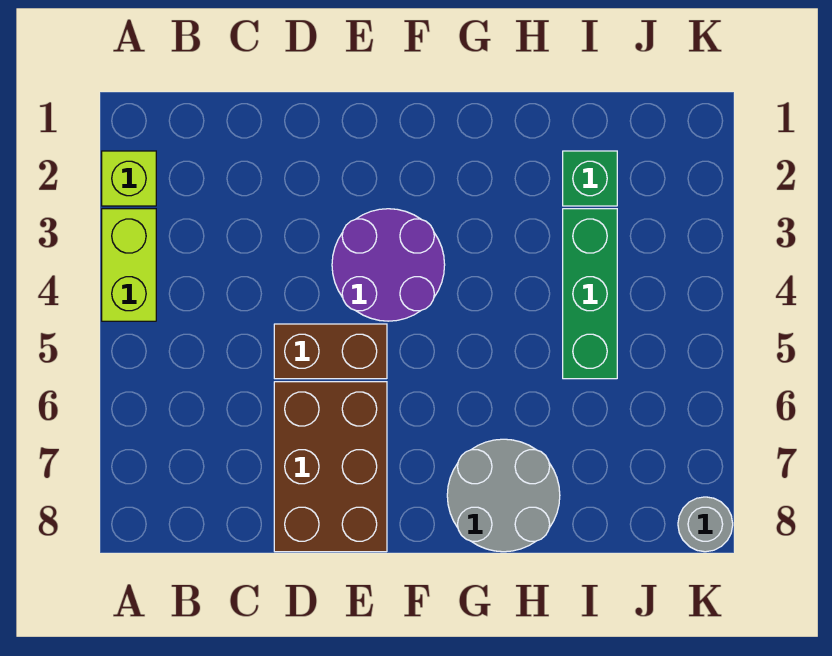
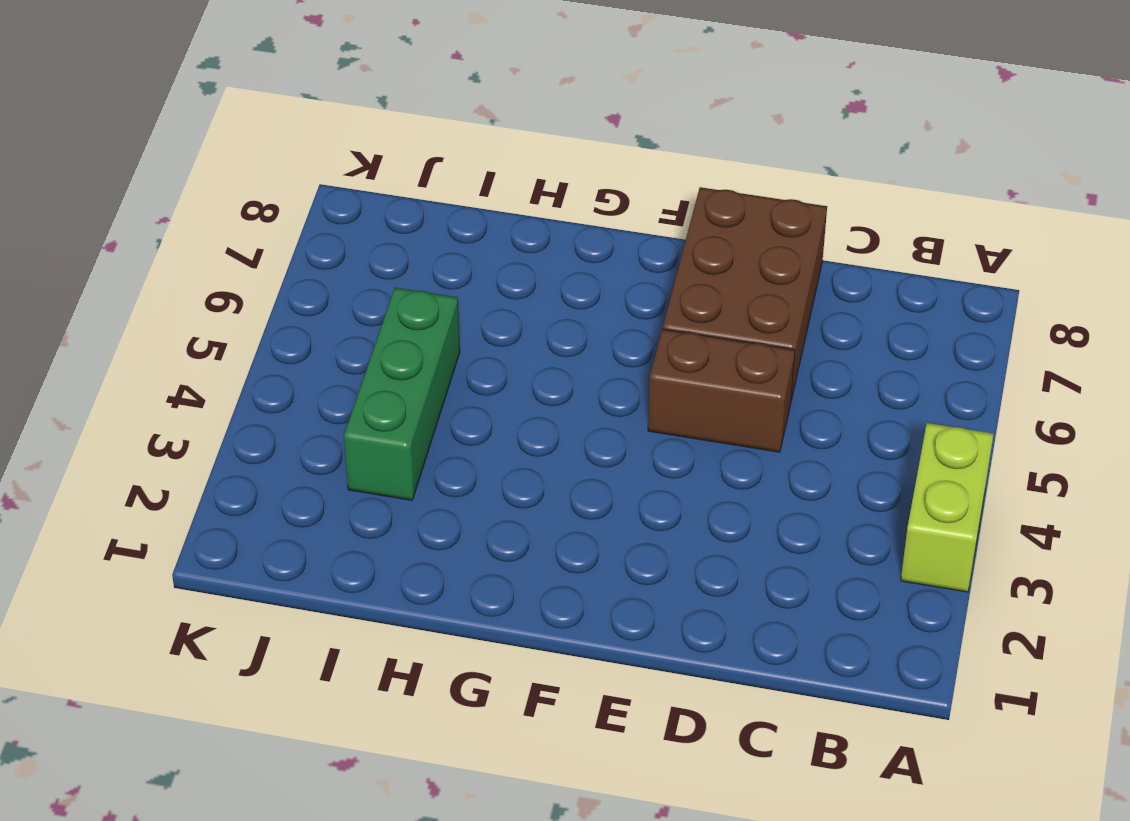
none -> lime 1x1 brick [102,151,156,206]
none -> purple 2x2 round brick [332,209,445,321]

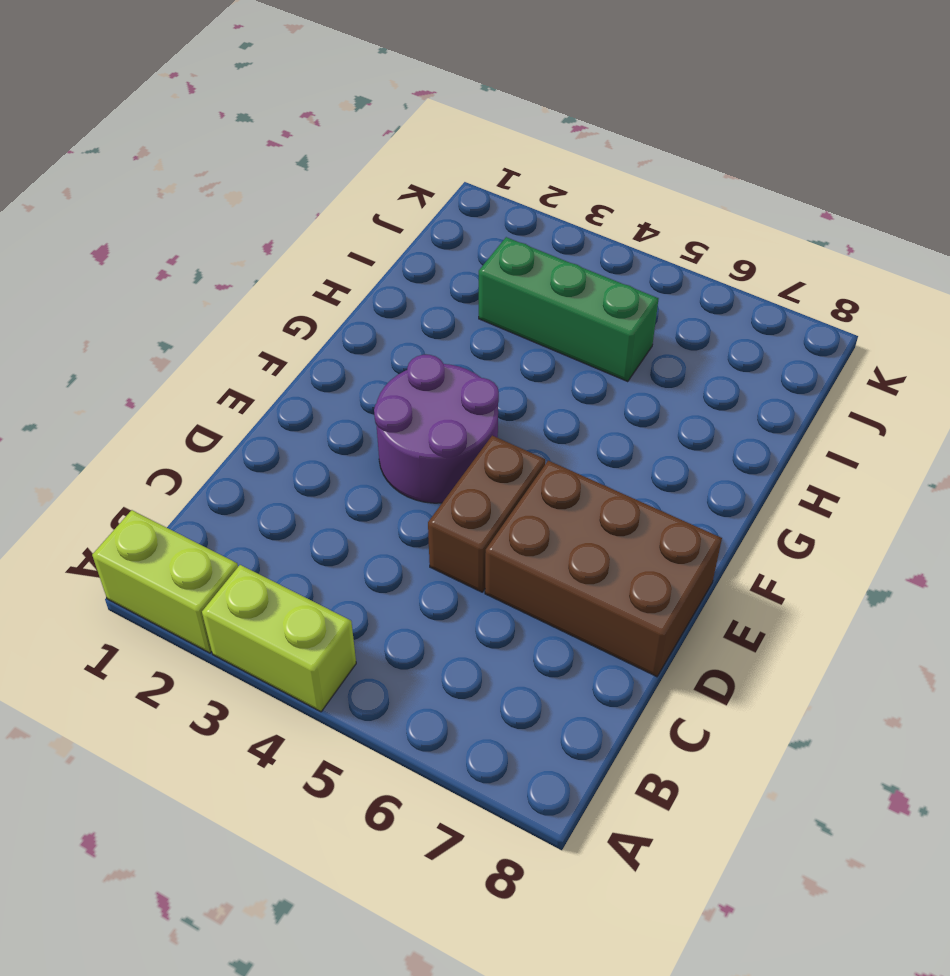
lime 1x2 brick [92,510,238,653] -> lime 1x1 brick [102,151,156,206]
none -> grey 2x2 round brick [447,439,560,552]
none -> green 1x1 brick [563,151,617,206]

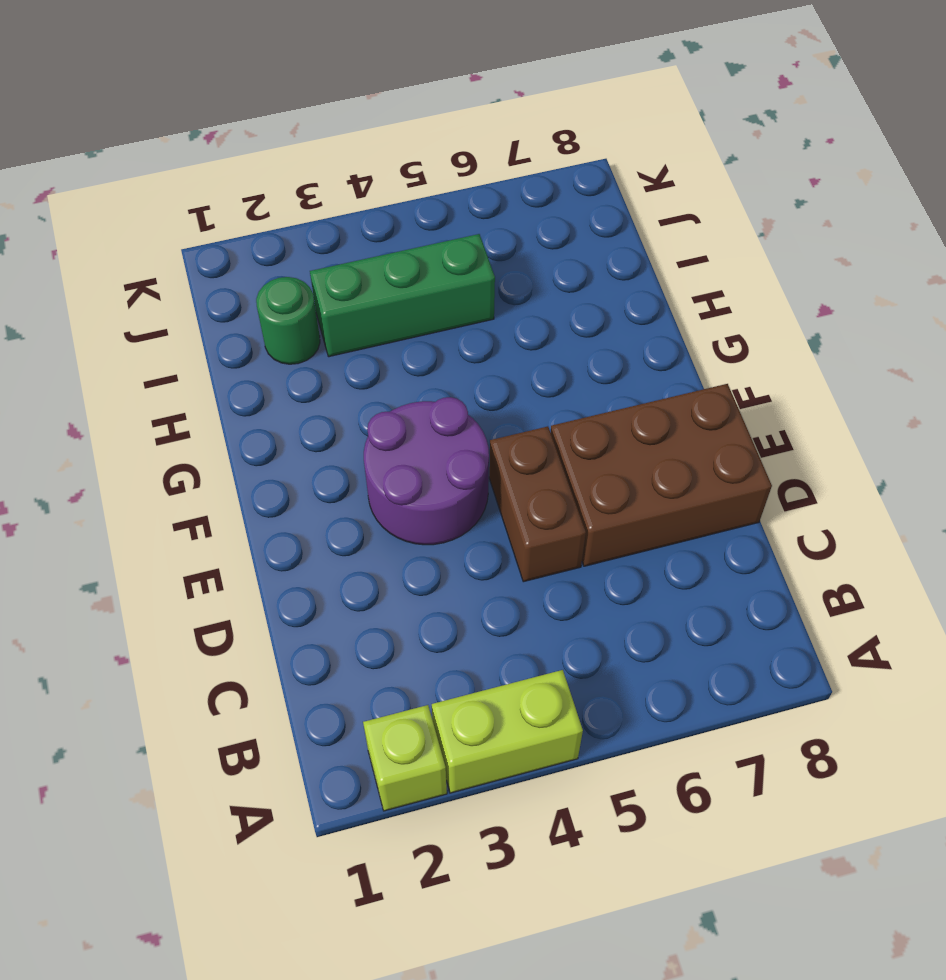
green 1x1 round brick [256,277,320,364] -> green 1x1 brick [563,151,617,206]
none -> grey 2x2 round brick [447,439,560,552]
none -> grey 1x1 round brick [678,497,733,552]

